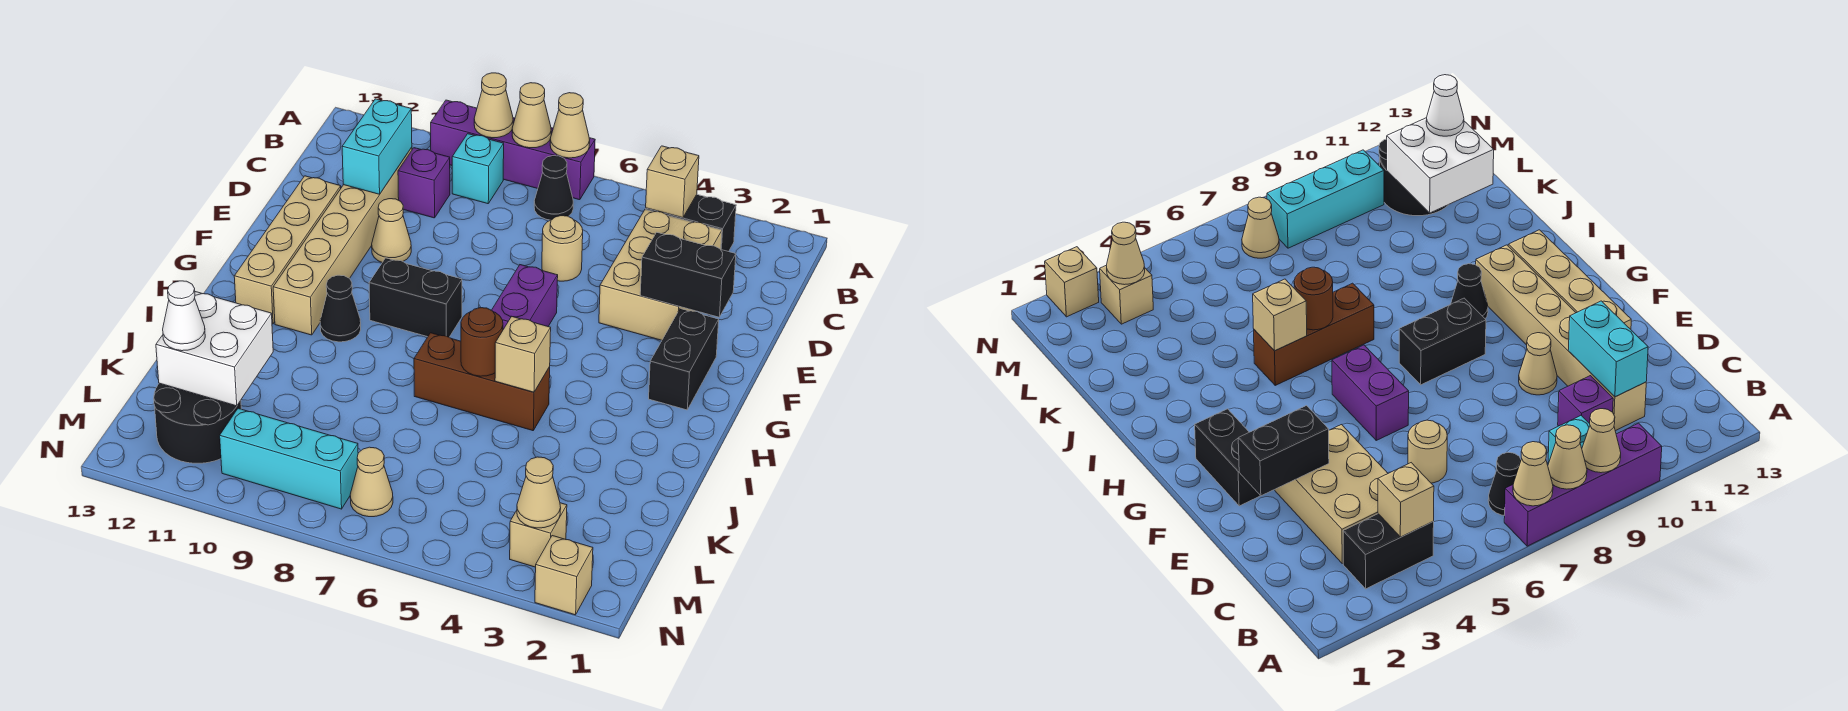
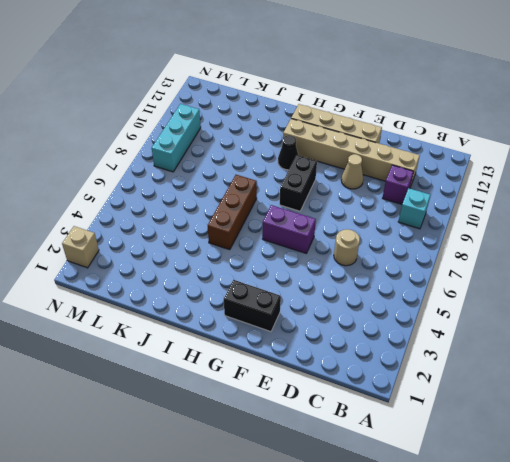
none -> purple 1x4 brick [431,100,595,200]
none -> black 1x2 brick [646,195,736,252]
none -> black 1x1 cone [534,156,573,220]
none -> tan 2x3 brick [599,209,722,340]

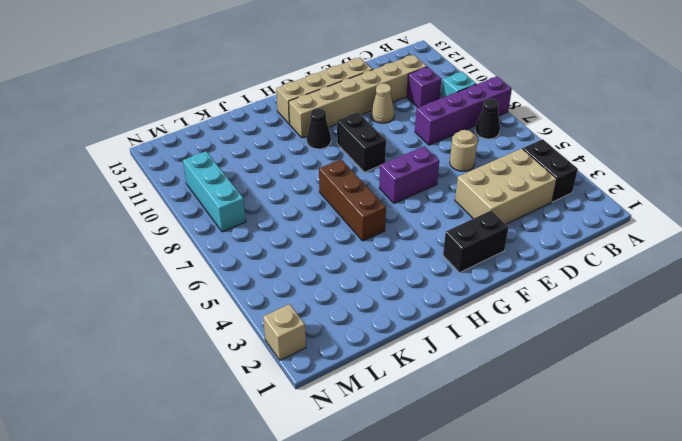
purple 1x4 brick [415,76,512,145] -> purple 1x4 brick turned to [431,100,595,200]
none -> black 2x2 round brick [154,383,241,463]
none -> tan 1x1 brick [510,503,567,567]
none -> tan 1x1 cone [350,447,393,517]
none -> tan 1x1 cone [550,93,590,158]

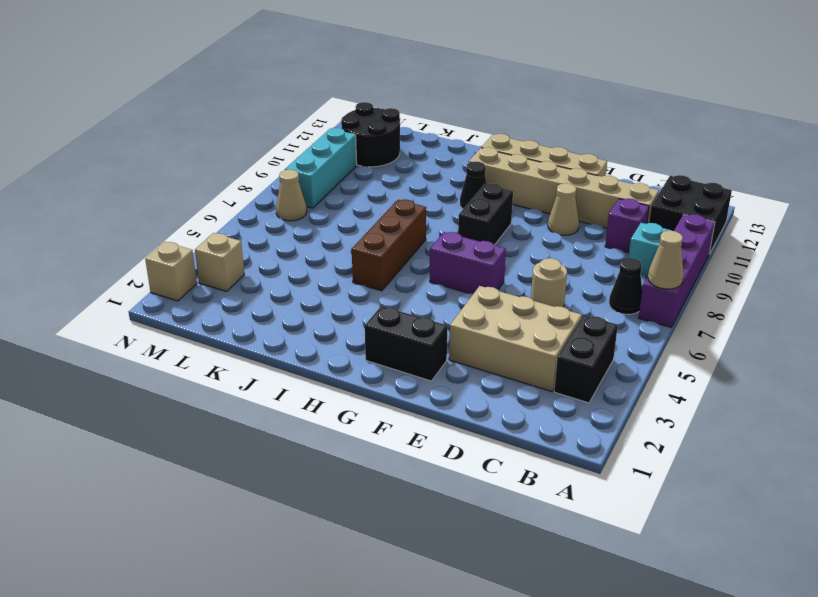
black 2x2 brick [649,175,732,254] -> none
none -> tan 1x1 cone [512,83,551,148]
none -> tan 1x1 cone [474,73,513,138]
none -> tan 1x1 brick [646,146,699,218]
none -> cyan 1x2 brick [342,99,412,194]

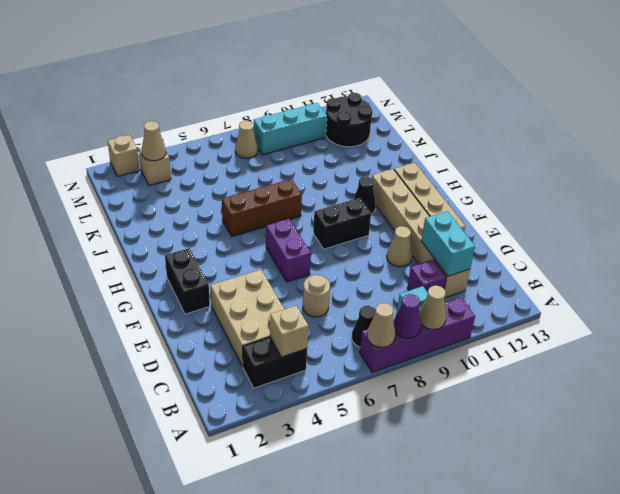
purple 1x1 cone [393,294,421,338] -> tan 1x1 cone [512,83,551,148]
none -> black 1x2 brick [640,232,736,317]
none -> tan 1x1 brick [495,316,551,392]
none -> brown 1x1 round brick [461,308,503,376]
none -> white 2x2 brick [156,292,273,406]

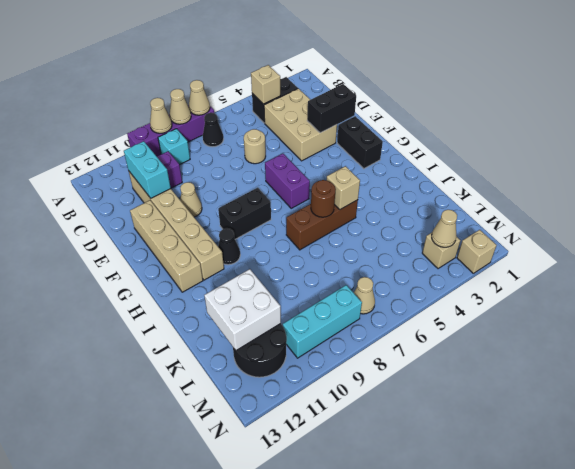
none -> white 1x1 cone [163,281,205,351]

